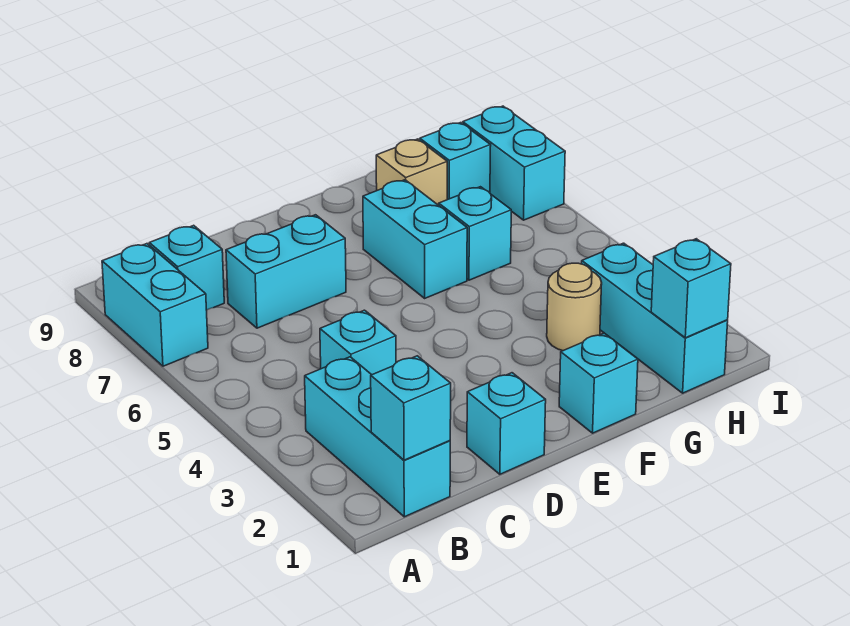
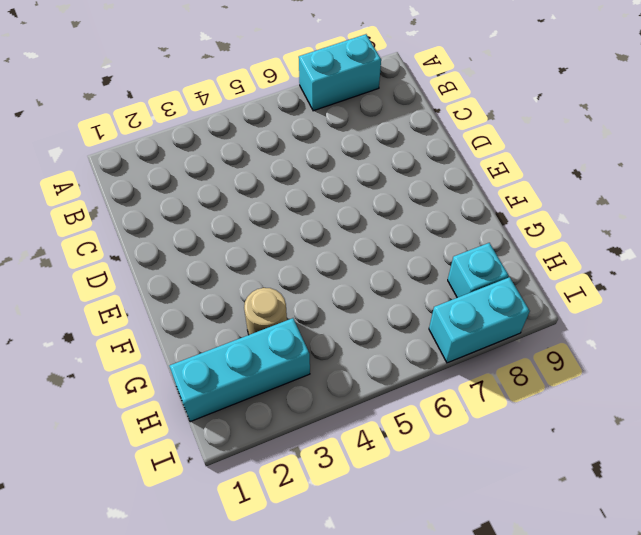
none -> cyan 1x3 brick [305,357,450,517]
none -> cyan 1x1 brick [149,225,224,310]
none -> cyan 1x1 brick [320,310,396,375]

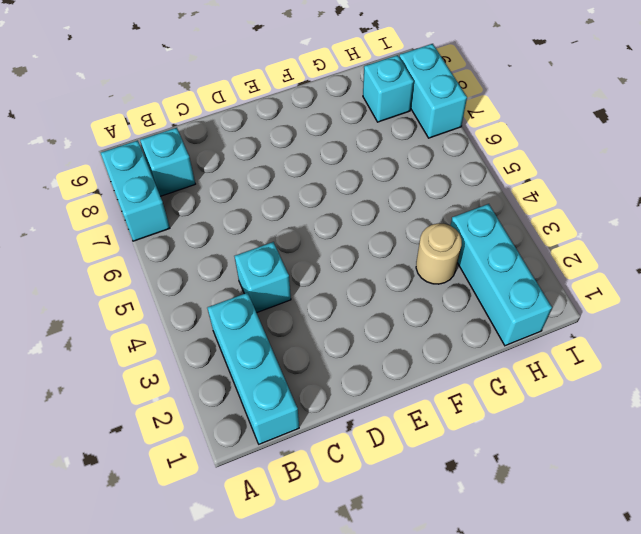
none -> cyan 1x2 brick [226,215,346,328]
none -> cyan 1x1 brick [467,373,546,474]
none -> cyan 1x1 brick [559,333,638,433]

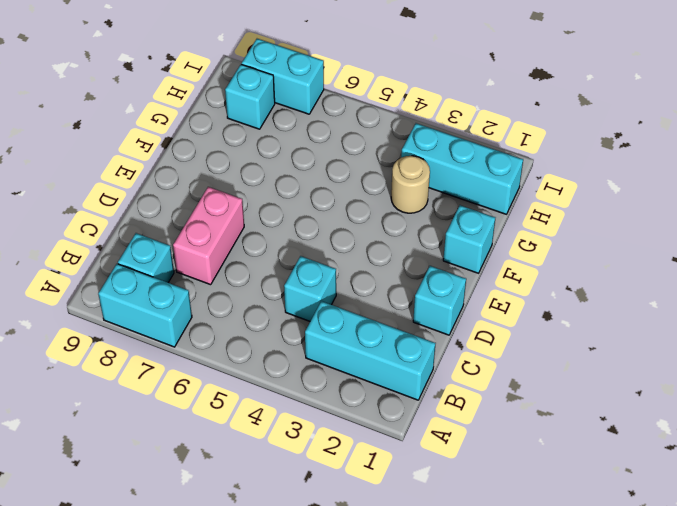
pink 1x2 brick [173,187,244,285] -> cyan 1x2 brick [226,215,346,328]
none -> cyan 1x2 brick [363,180,467,298]
none -> cyan 1x1 brick [439,187,511,280]
none -> tan 1x1 brick [376,139,447,205]

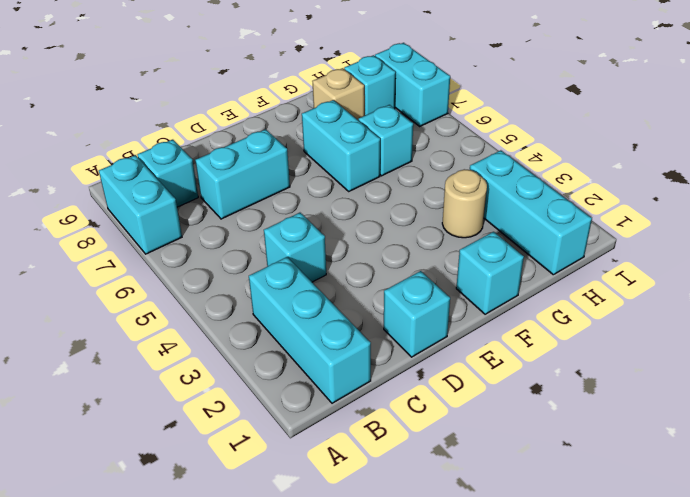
none -> cyan 1x1 brick [371,356,451,460]
none -> cyan 1x1 brick [651,239,731,338]

